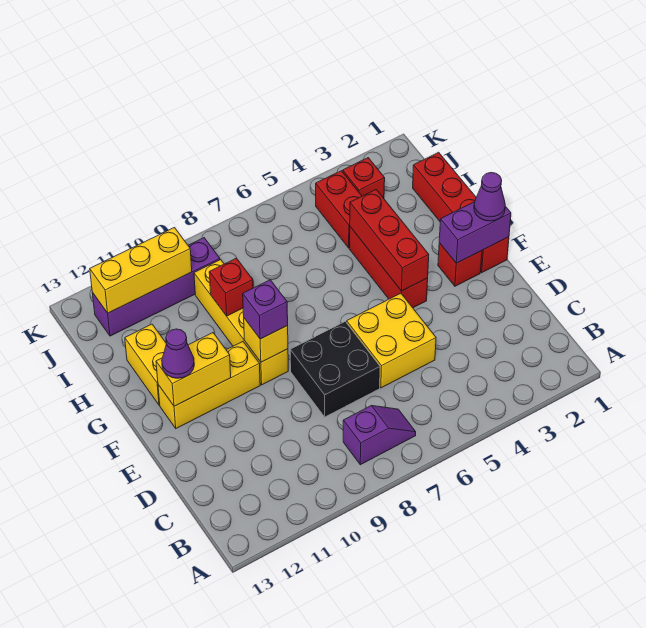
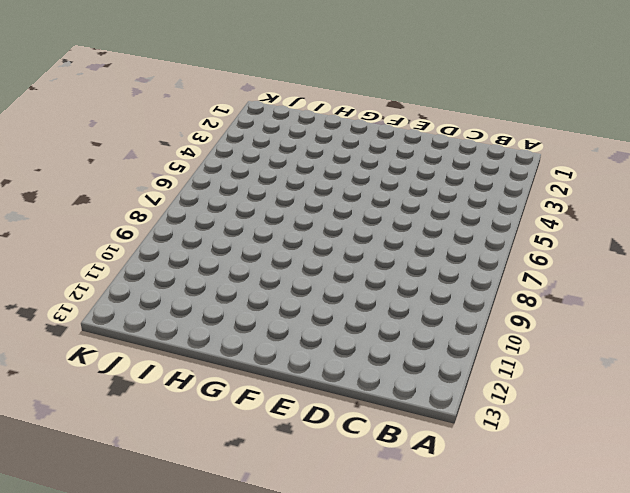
none -> purple 1x2 slope [343,406,416,465]
none -> yellow 2x2 brick [347,293,436,388]
none -> black 2x2 brick [290,322,380,417]

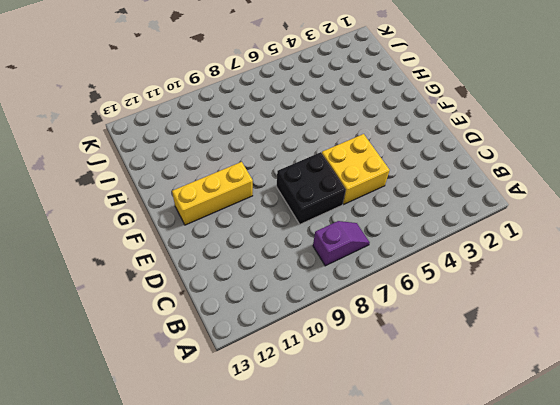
none -> red 1x4 brick [413,152,509,273]
none -> red 1x1 brick [438,243,482,286]
none -> red 1x3 brick [349,227,428,308]

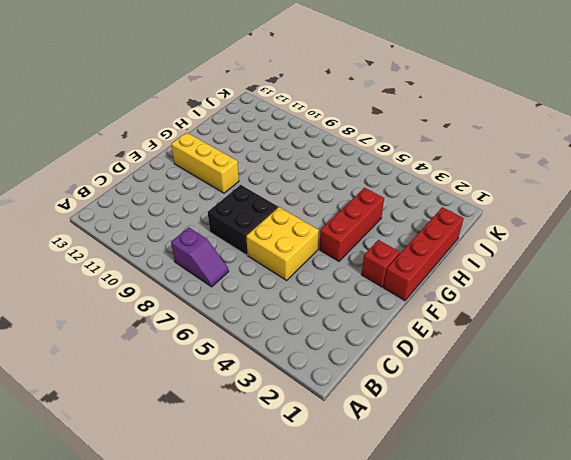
none -> yellow 1x4 brick [194,260,288,385]
none -> yellow 1x2 brick [125,324,166,405]
none -> red 1x2 brick [316,171,362,248]

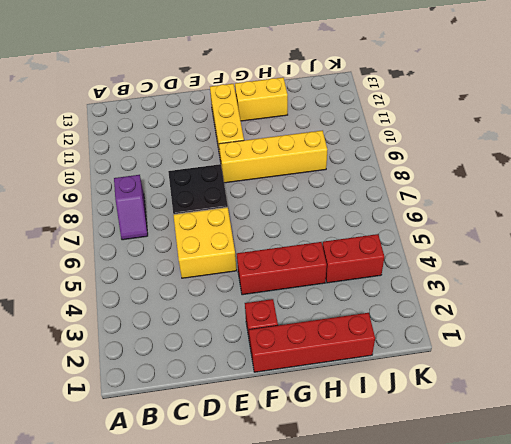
none -> red 1x1 brick [343,158,385,198]
none -> purple 1x4 brick [92,238,220,336]
none -> purple 1x2 brick [439,202,511,263]

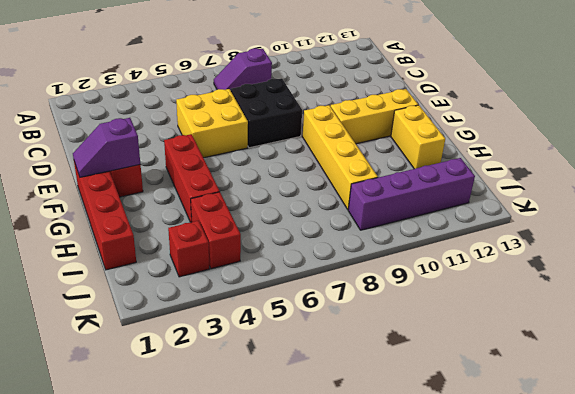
purple 1x2 slope [73,118,140,177] -> purple 1x2 brick [439,202,511,263]
none -> red 1x3 brick [350,190,429,291]
none -> yellow 1x1 brick [244,318,288,362]
none -> yellow 1x2 brick [156,333,231,406]

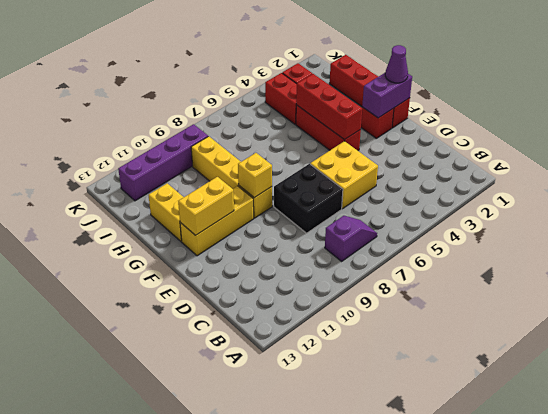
none -> red 1x1 brick [209,258,253,316]
none -> yellow 1x3 brick [90,228,192,313]
none -> purple 1x1 brick [243,280,288,339]

